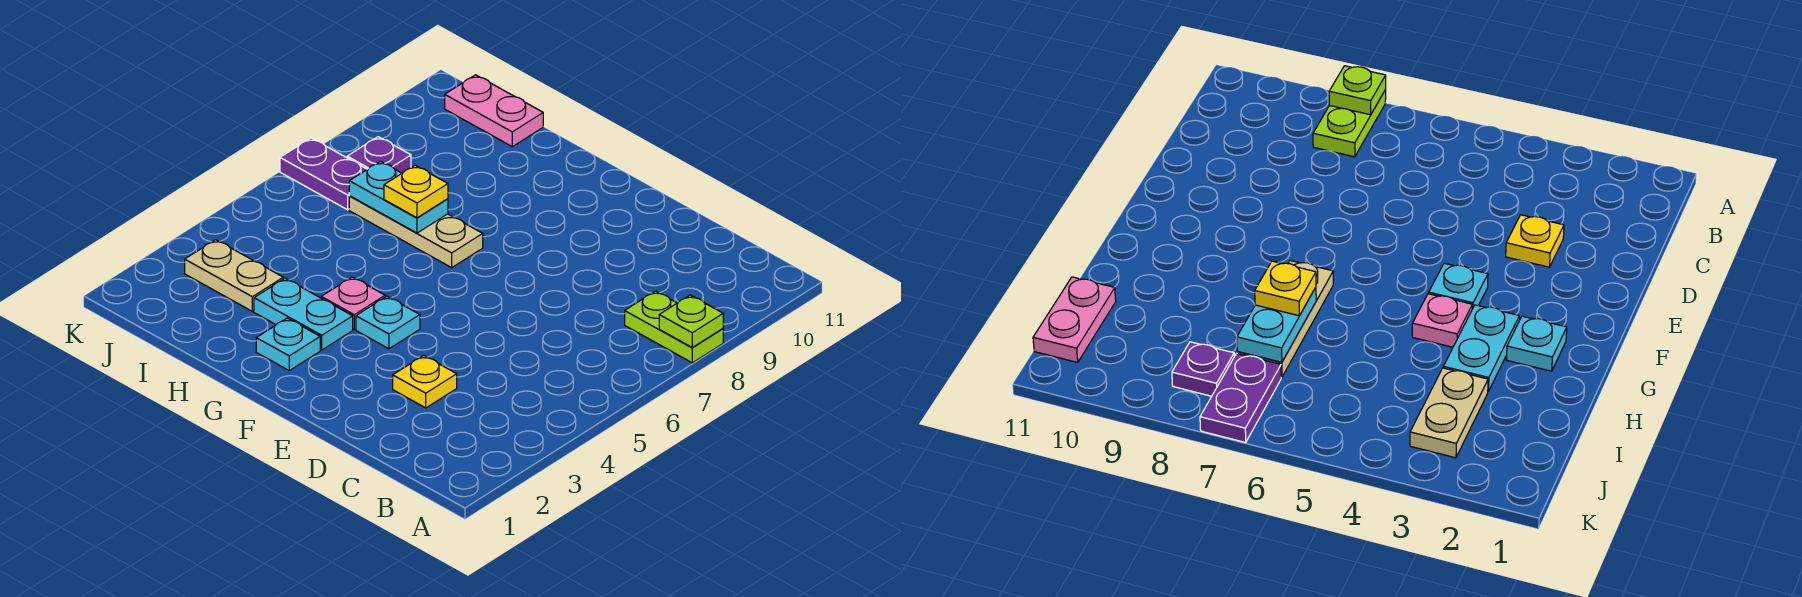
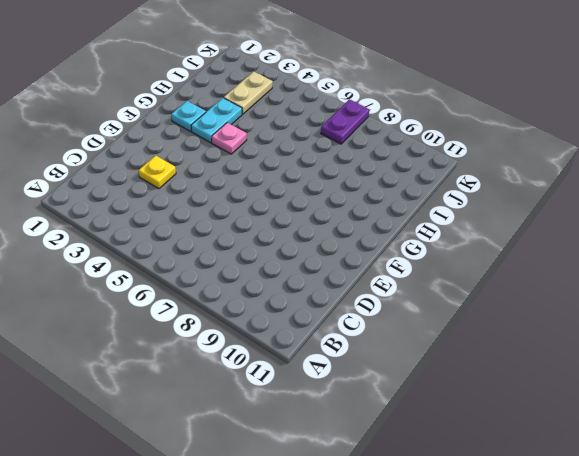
none -> lime 1x2 plate [625,291,723,363]
none -> cyan 1x1 plate [356,296,420,349]
none -> tan 1x3 plate [349,196,483,268]

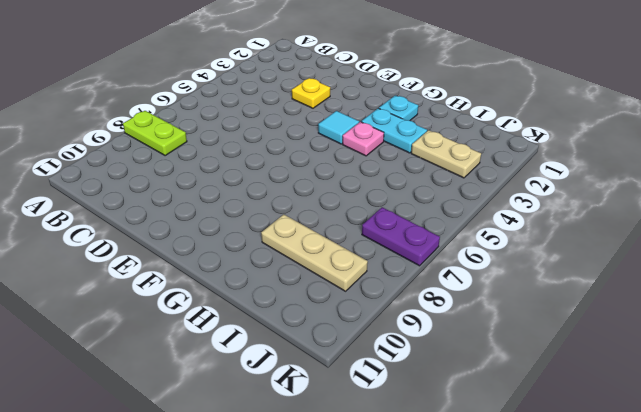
cyan 1x1 tile [318,111,359,144] -> cyan 1x1 plate [356,296,420,349]
tan 1x3 plate [261,214,368,291] -> tan 1x3 plate moved to [349,196,483,268]
none -> pink 1x2 plate [445,75,543,147]
none -> purple 1x1 plate [347,137,411,173]
none -> lime 1x1 plate [659,295,723,347]

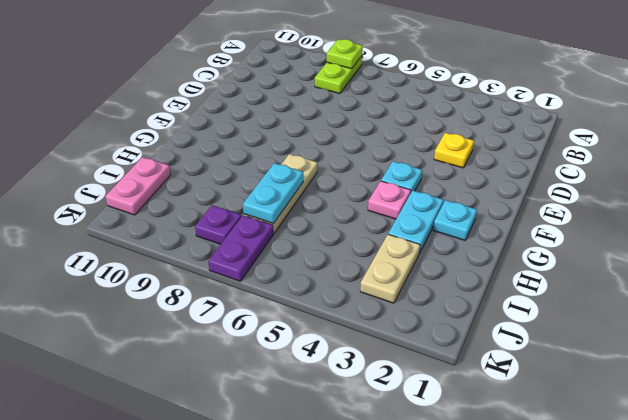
none -> yellow 1x1 plate [384,165,448,218]

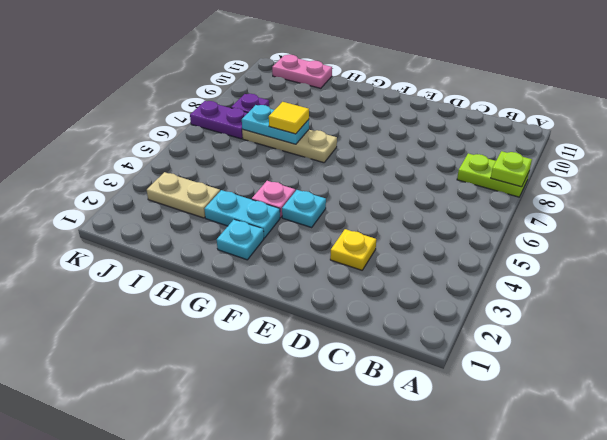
yellow 1x1 tile [269,102,309,134] -> yellow 1x1 plate [384,165,448,218]

